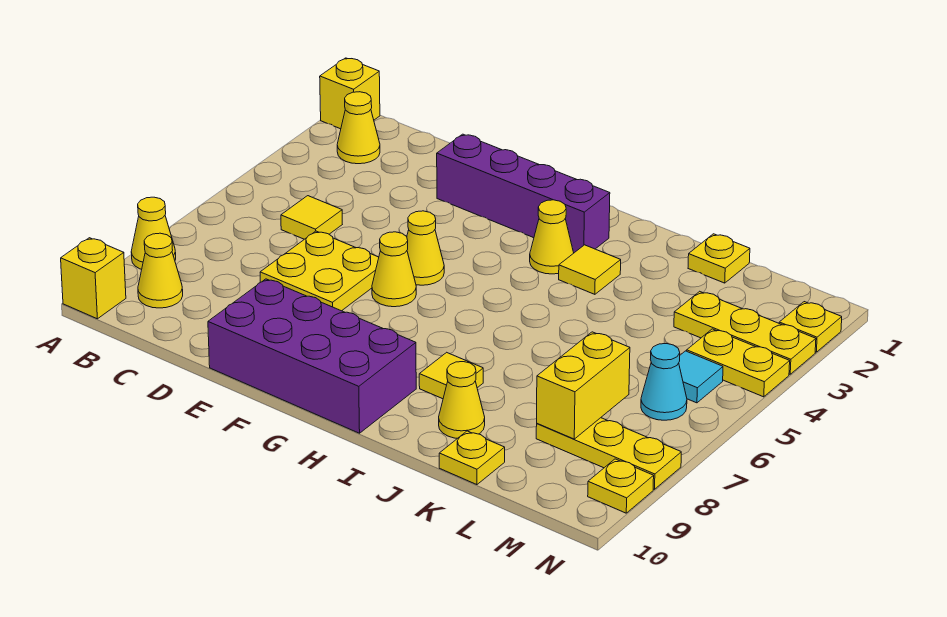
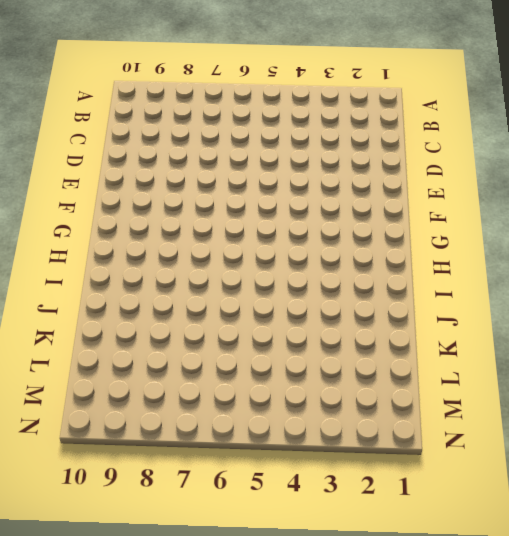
none -> yellow 1x1 brick [320,58,380,129]
none -> yellow 1x1 cone [131,197,176,269]
none -> yellow 1x1 brick [61,238,126,319]

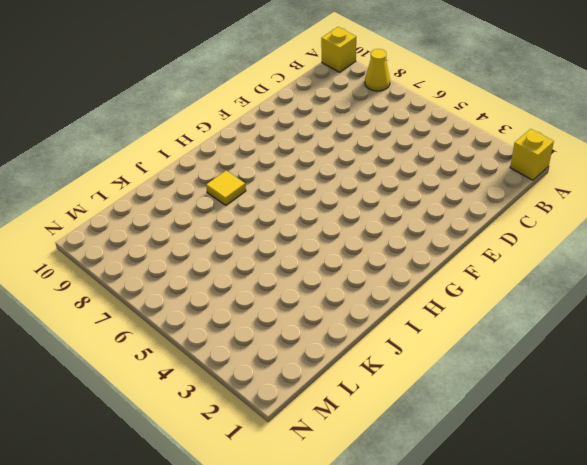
none -> yellow 1x1 cone [337,92,380,164]
none -> yellow 1x1 cone [138,233,183,308]
none -> yellow 1x1 tile [281,196,342,239]

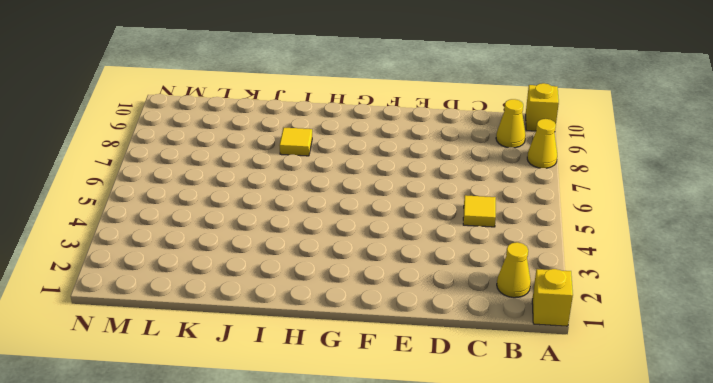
none -> yellow 2x2 plate [260,231,379,311]
none -> purple 1x4 brick [437,134,610,253]
none -> purple 2x4 brick [208,279,416,433]

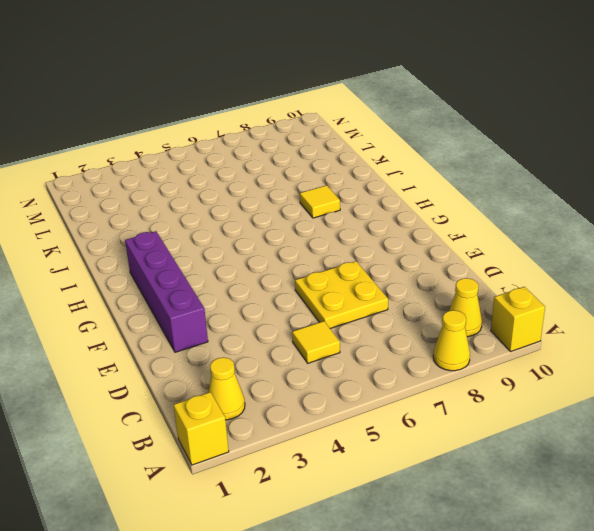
none -> purple 2x4 brick [208,279,416,433]
none -> yellow 1x1 cone [407,211,444,285]
none -> yellow 1x1 cone [372,232,416,307]

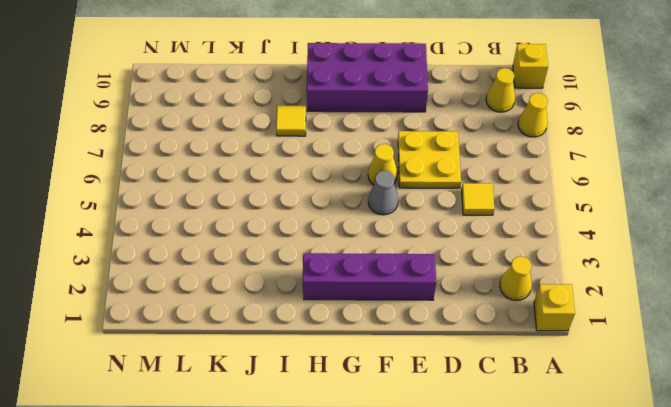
grey 1x1 cone [368,171,398,215] -> yellow 1x1 cone [407,211,444,285]
none -> yellow 1x1 cone [530,200,574,274]
none -> yellow 1x1 tile [559,245,621,294]
none -> yellow 1x1 cone [439,362,485,438]

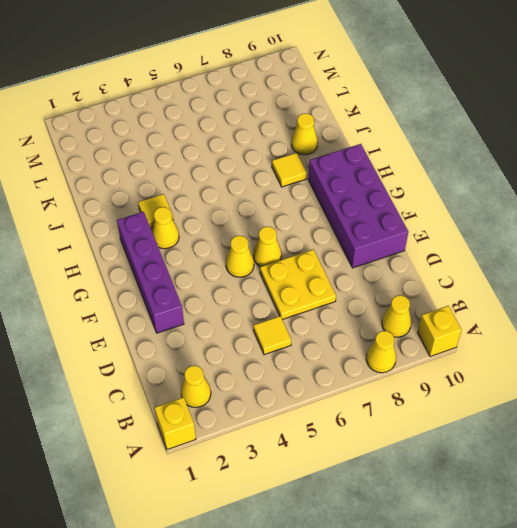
none -> yellow 1x1 plate [688,234,750,283]
none -> yellow 1x1 plate [439,431,505,485]
none -> yellow 1x3 plate [674,291,816,374]

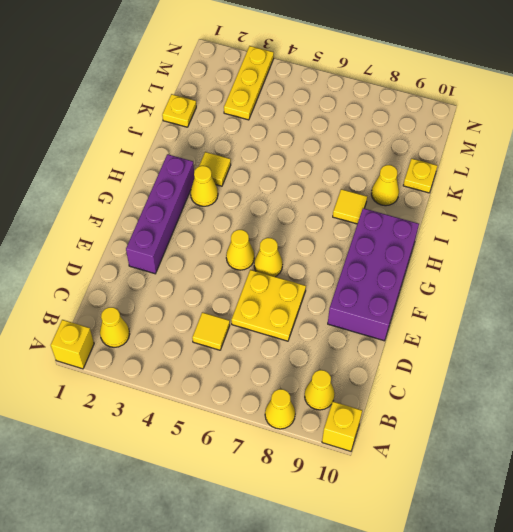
none -> yellow 1x3 plate [536,418,681,489]
none -> yellow 1x2 plate [687,329,790,397]
none -> cyan 1x1 tile [679,351,723,403]

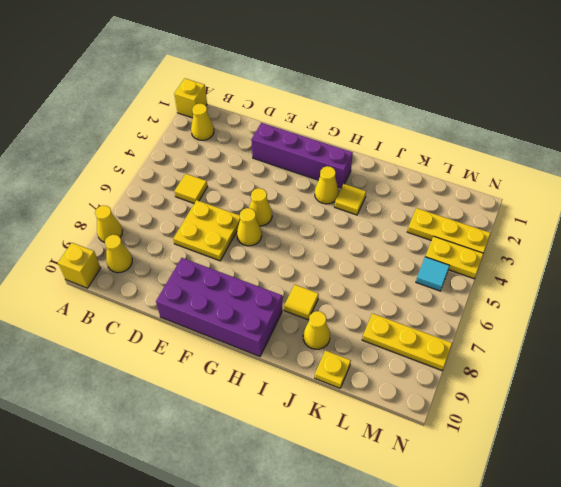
none -> yellow 1x1 plate [688,234,750,283]
none -> cyan 1x1 cone [641,344,687,420]
none -> yellow 1x1 plate [779,302,842,352]

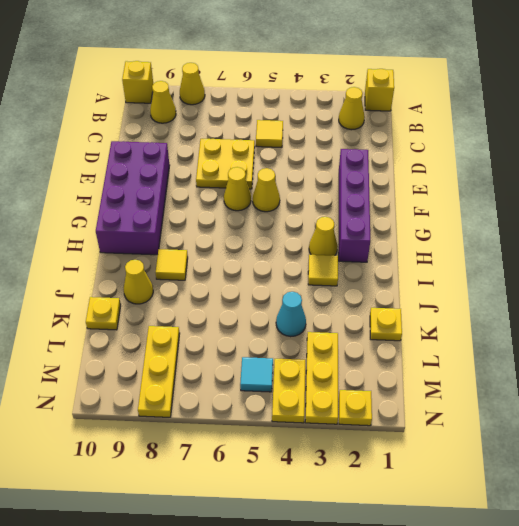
cyan 1x1 cone [276,292,306,337] -> cyan 1x1 cone moved to [641,344,687,420]
none -> yellow 1x1 plate [588,459,654,513]
none -> yellow 1x2 brick [537,332,630,439]

